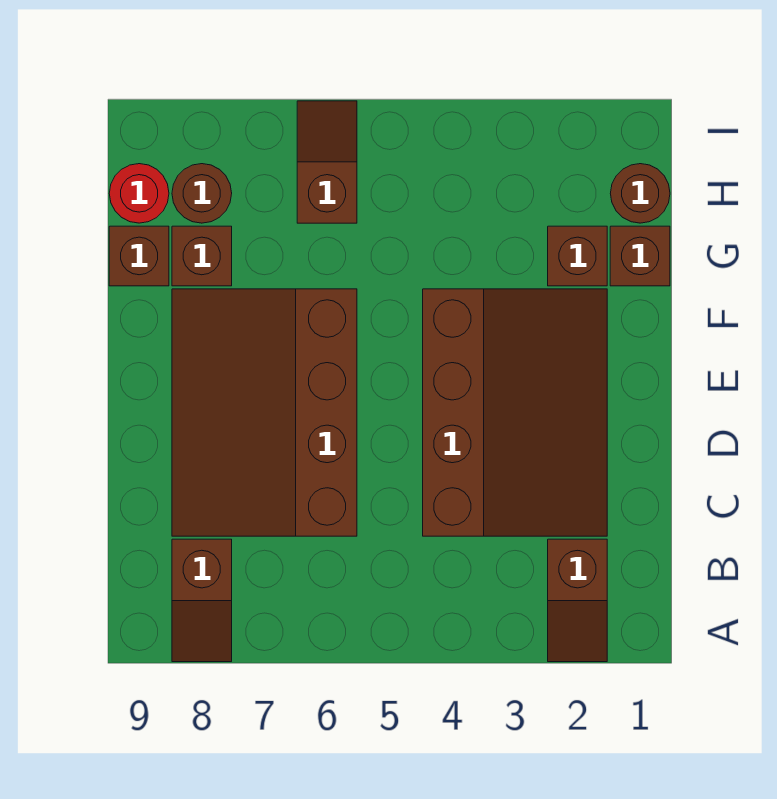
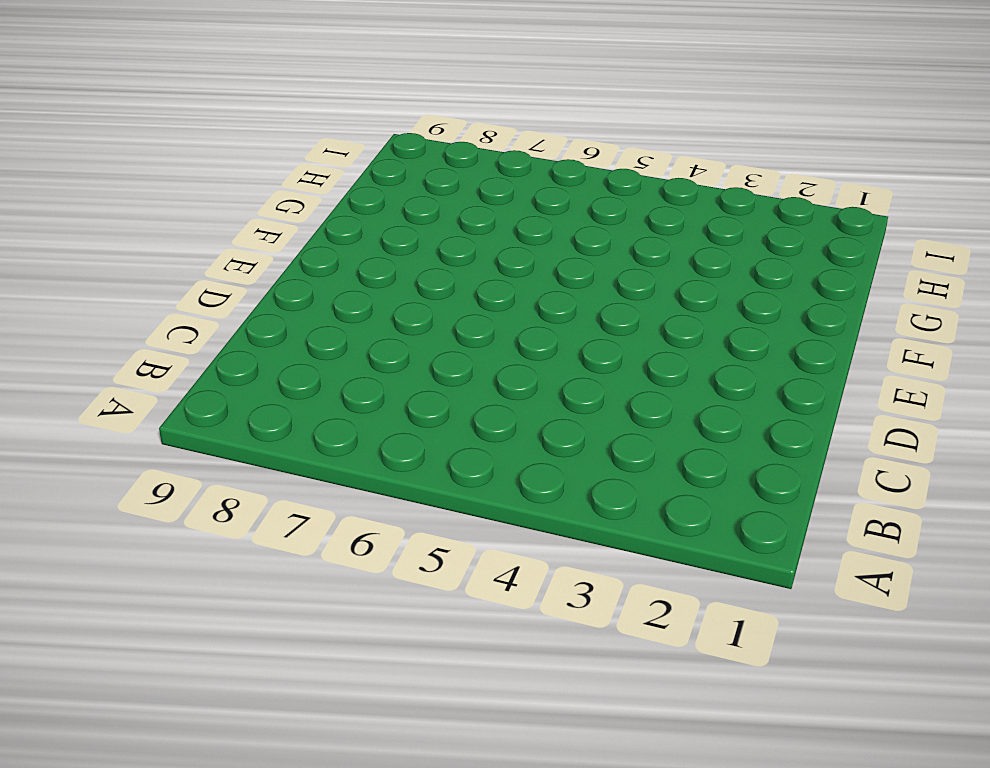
none -> brown 1x2 slope [548,539,607,662]
none -> brown 1x2 slope [172,539,232,662]
none -> brown 3x4 slope [423,289,607,536]

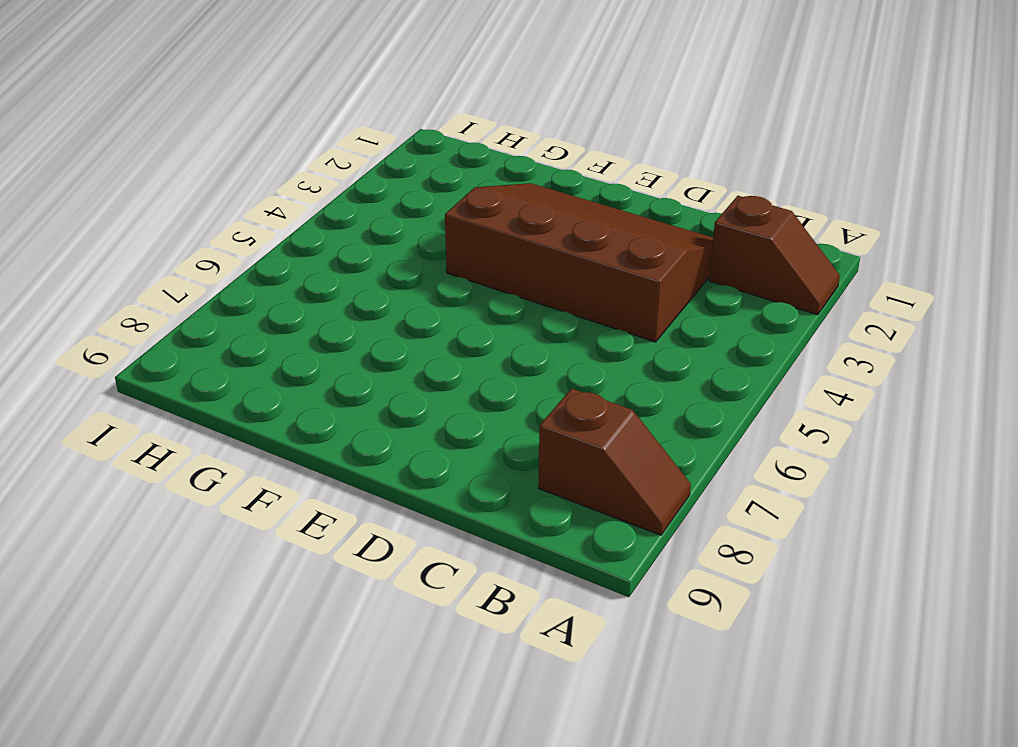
none -> brown 3x4 slope [172,289,357,536]
none -> brown 1x1 brick [610,226,670,286]
none -> brown 1x1 brick [548,226,607,286]

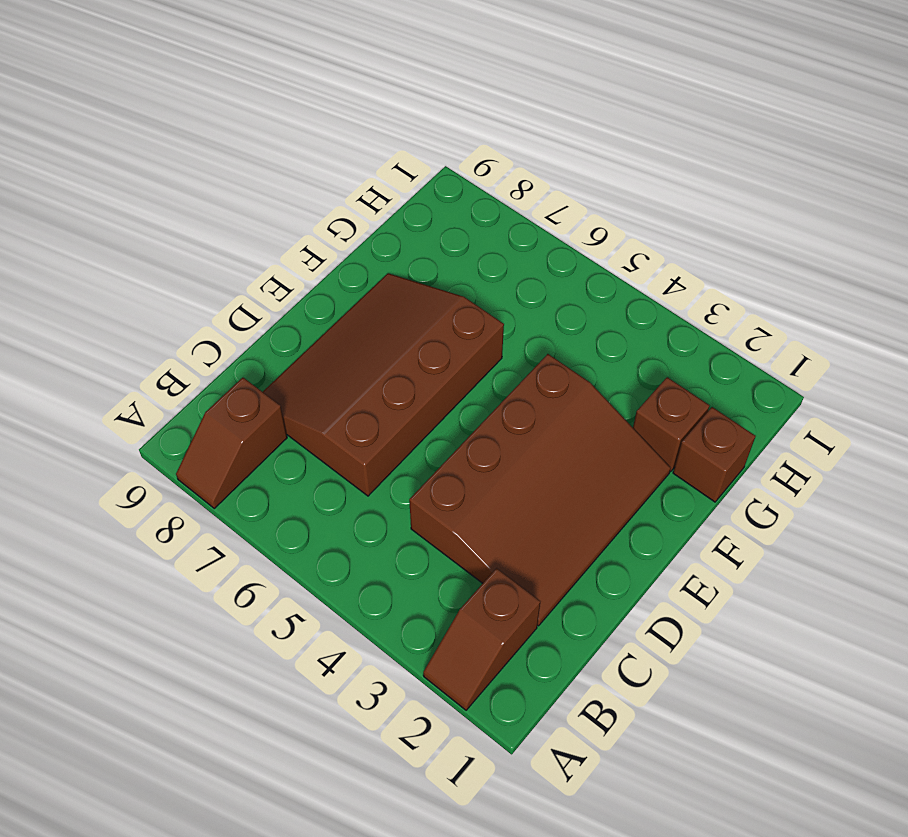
none -> brown 1x1 brick [172,226,232,286]
none -> brown 1x1 brick [109,226,169,286]
none -> brown 1x1 round brick [610,164,670,223]

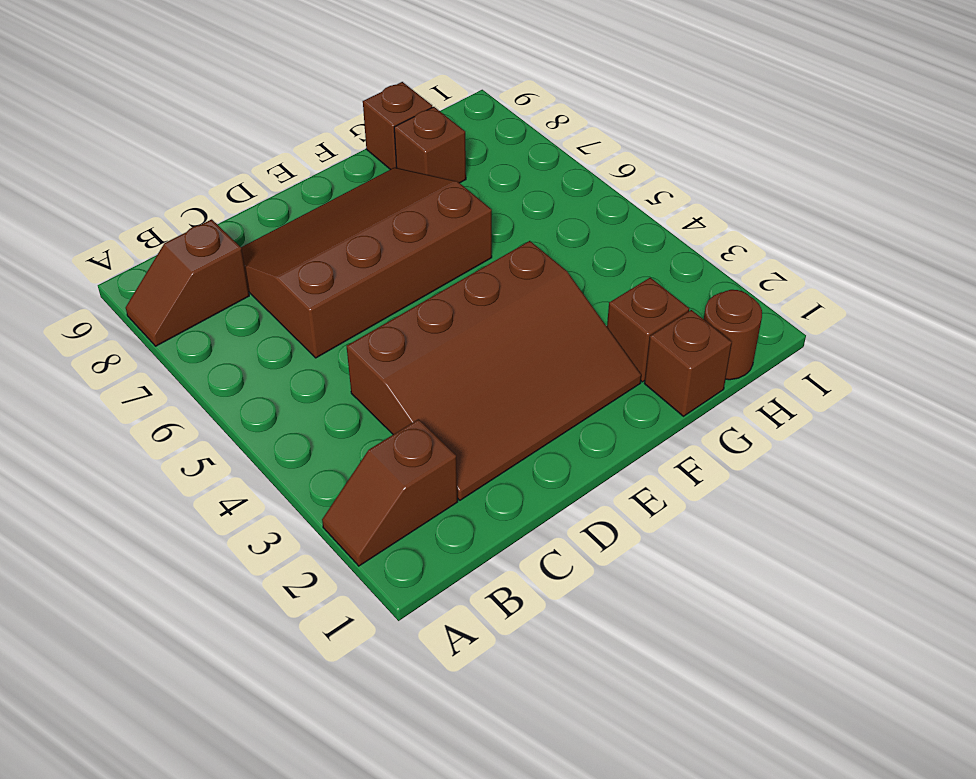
none -> brown 1x2 slope [297,101,357,223]
none -> brown 1x1 round brick [172,164,232,223]
none -> red 1x1 round brick [109,164,169,223]

